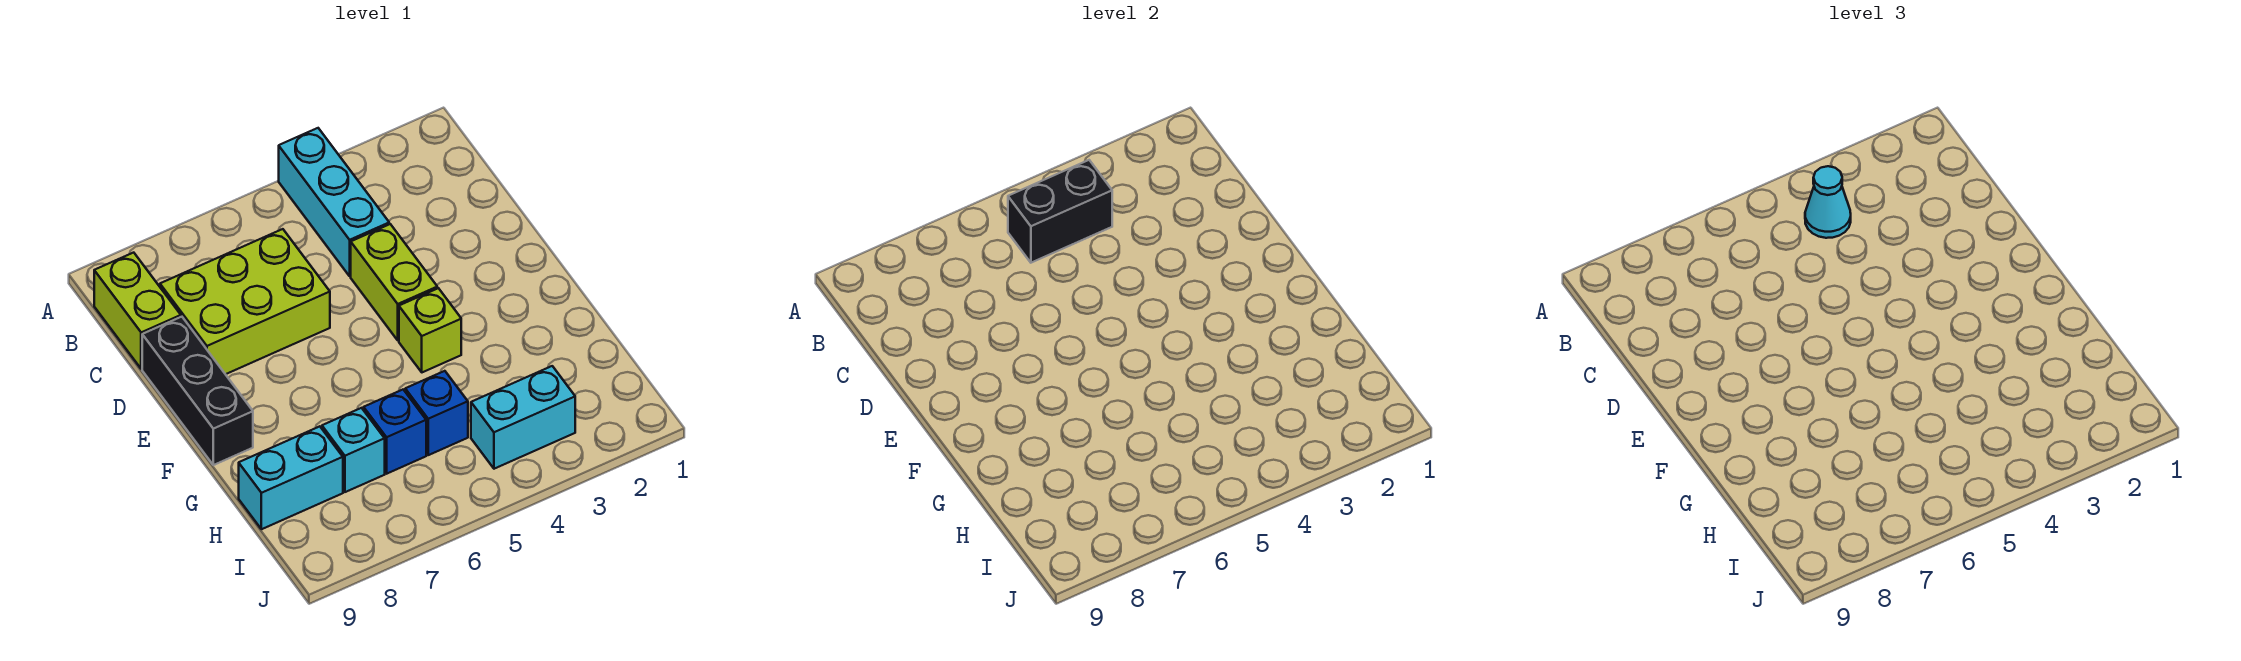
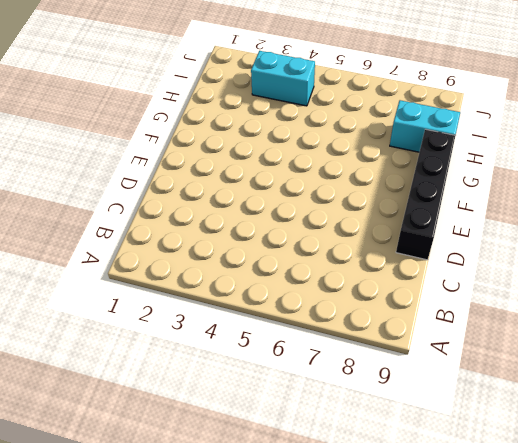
black 1x4 brick [396,129,455,260] -> black 1x3 brick [142,317,253,465]
none -> cyan 1x3 brick [279,128,389,276]
none -> lime 1x2 brick [94,253,181,369]
none -> lime 2x3 brick [160,229,330,374]

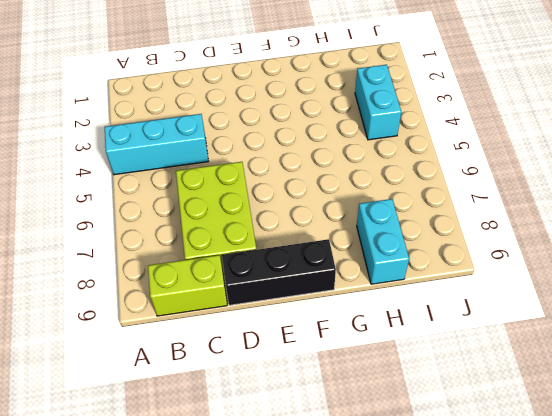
none -> lime 1x2 brick [351,224,437,340]
none -> lime 1x1 brick [399,288,461,372]
none -> blue 1x1 brick [405,371,468,455]

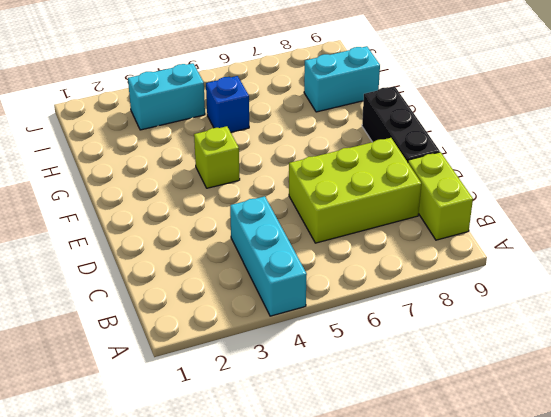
none -> lime 1x2 brick [351,224,437,340]
none -> blue 1x1 brick [364,390,426,474]
none -> cyan 1x1 brick [322,408,385,492]

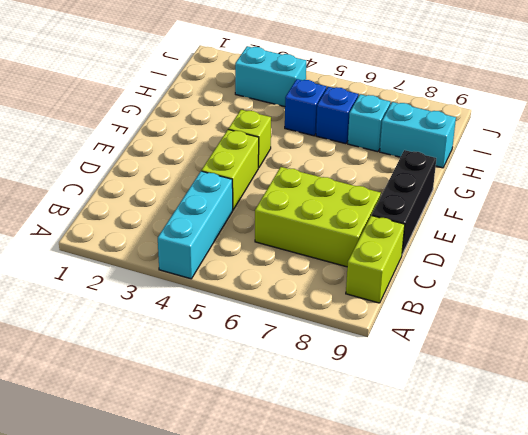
none -> black 1x2 brick [1008,160,1112,263]
none -> cyan 1x1 cone [1805,166,1851,238]

